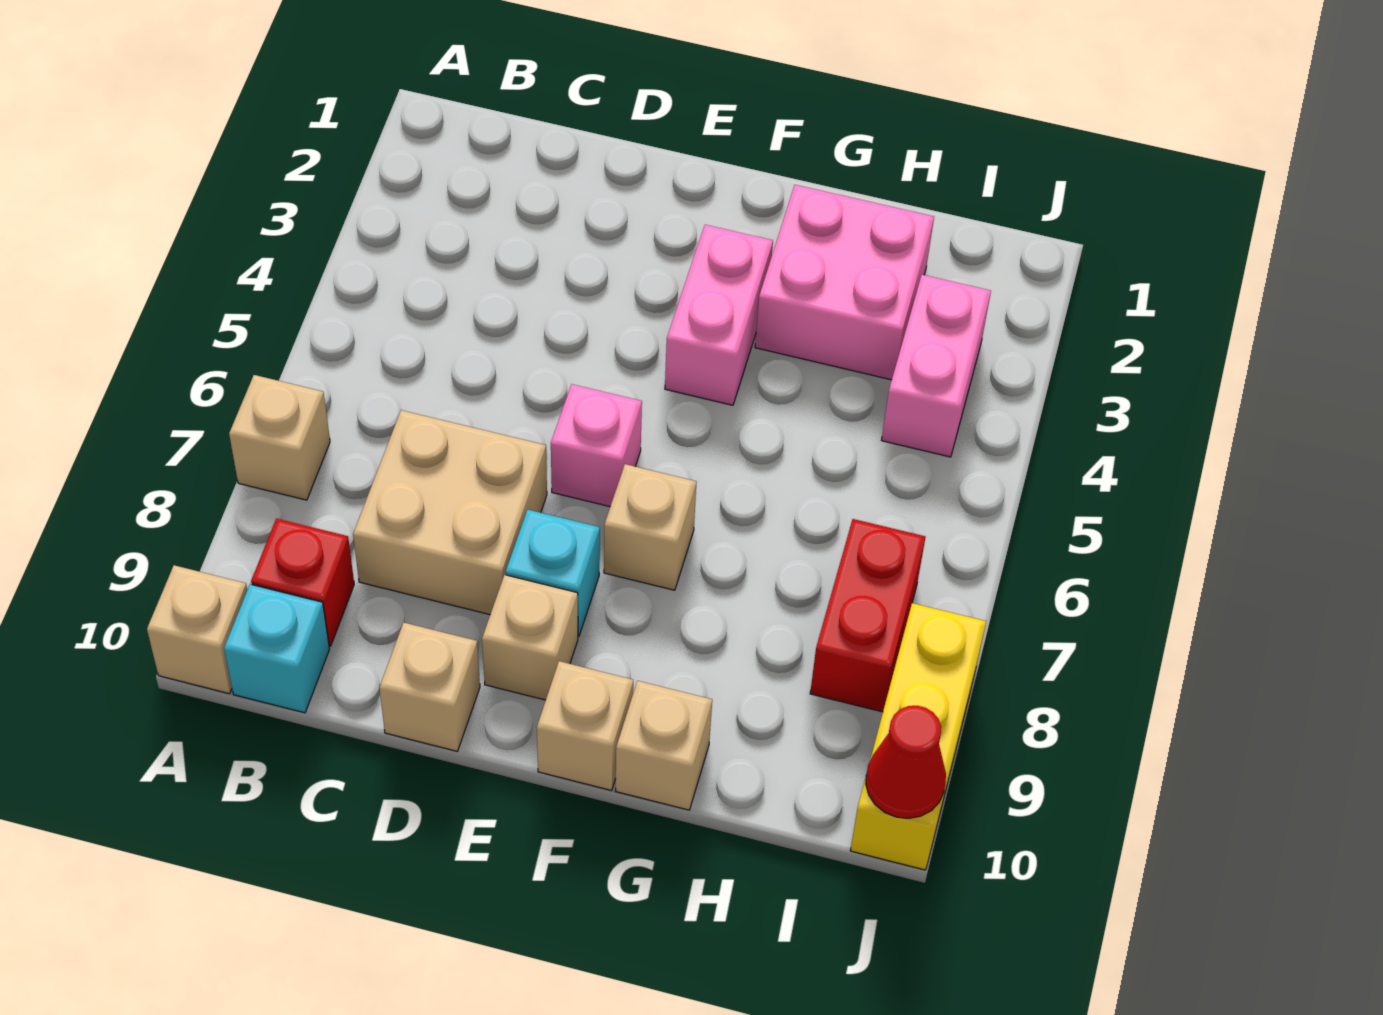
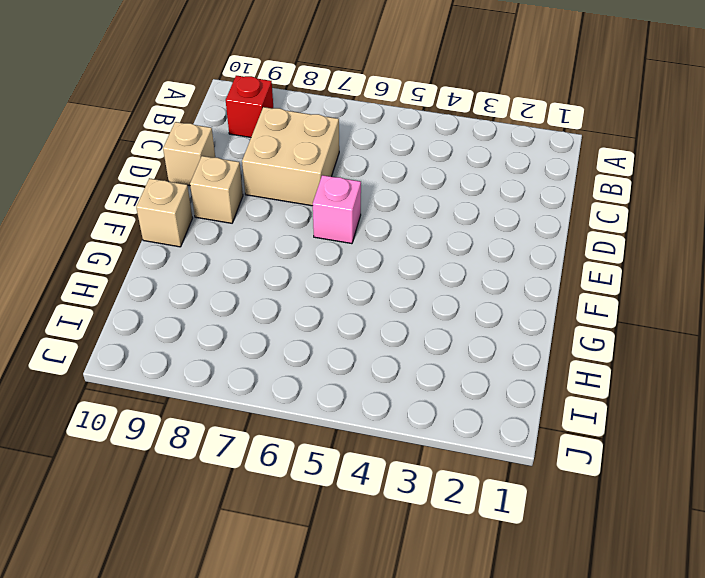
none -> tan 1x1 brick [229,375,330,500]
none -> tan 1x1 brick [147,565,247,694]
none -> cyan 1x1 brick [224,584,330,713]

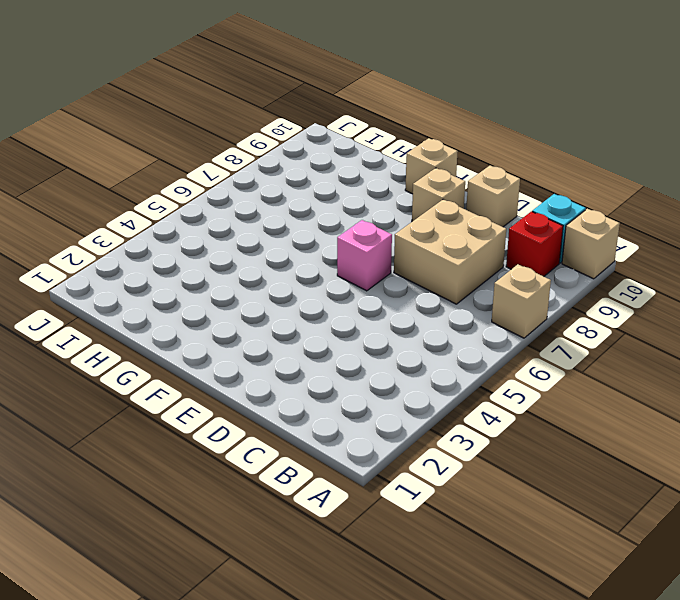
none -> cyan 1x1 brick [506,510,600,637]
none -> pink 1x2 brick [665,225,773,405]
none -> tan 1x1 brick [604,464,696,590]

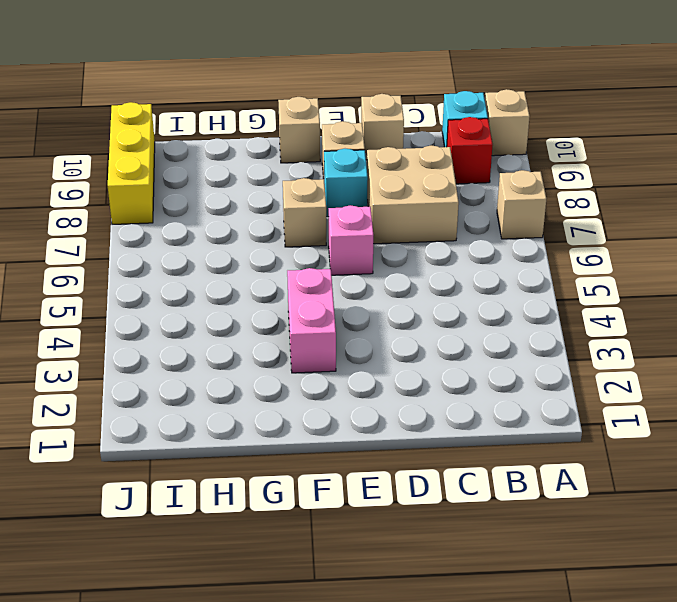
none -> pink 2x2 brick [755,185,934,380]
none -> tan 1x1 brick [616,681,712,810]
none -> pink 1x2 brick [882,275,991,457]

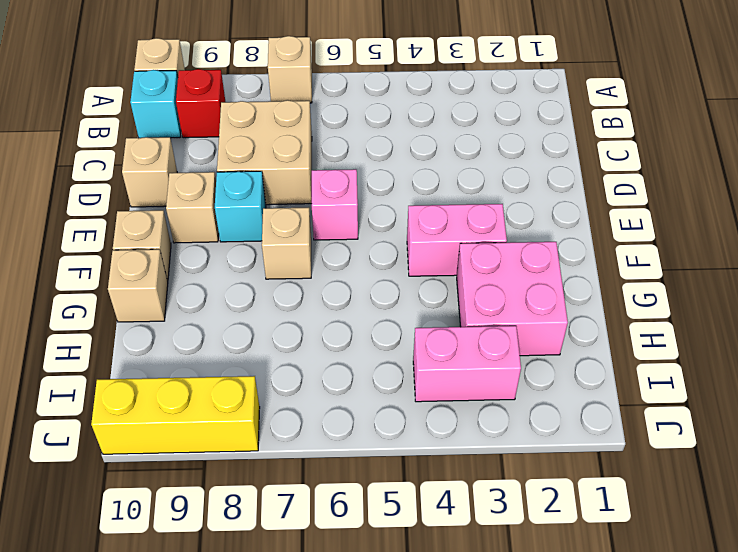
none -> red 1x2 brick [810,519,925,712]
none -> red 1x1 cone [866,706,946,818]

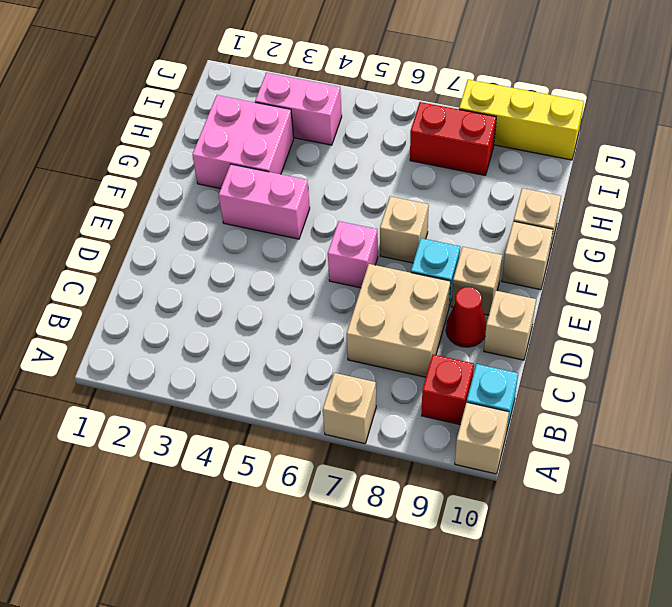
red 1x1 cone [446,287,487,347] -> red 1x1 cone moved to [866,706,946,818]

